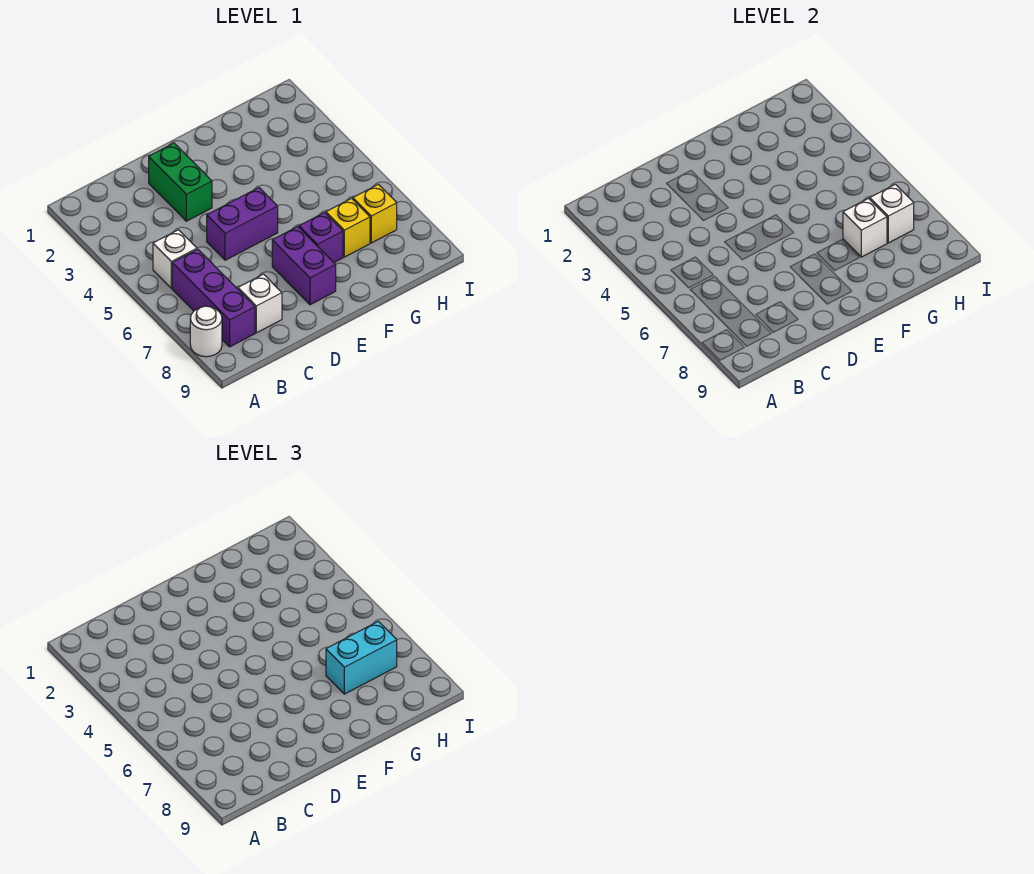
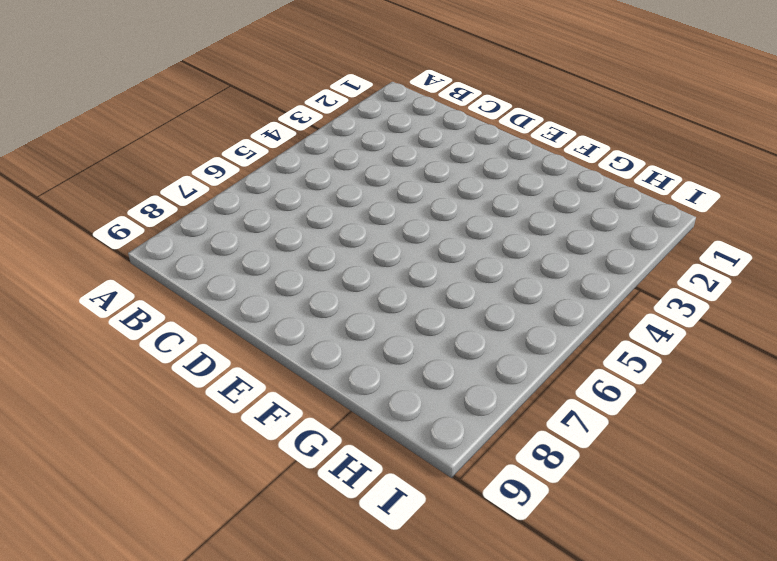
none -> white 1x1 round brick [190,306,222,357]
none -> white 1x1 brick [153,230,197,288]
none -> purple 1x3 brick [172,249,255,347]

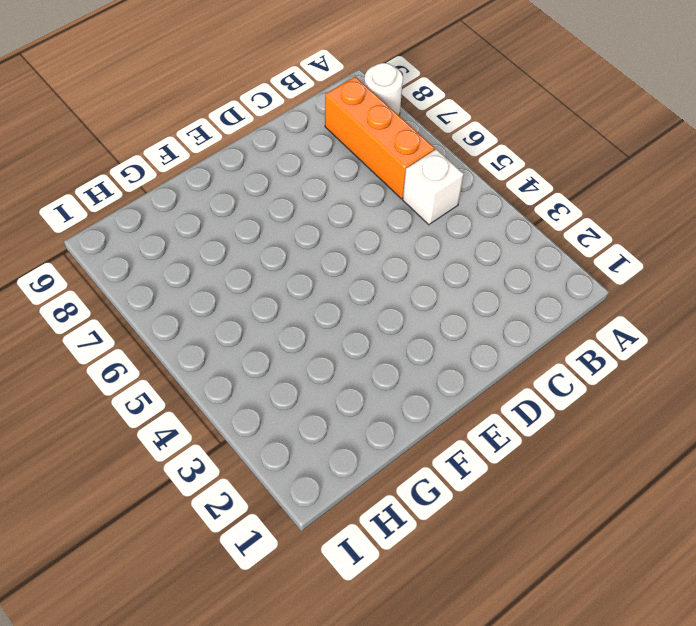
orange 1x3 brick [325,77,435,199] -> purple 1x3 brick [172,249,255,347]
none -> white 1x1 brick [238,274,282,333]
none -> green 1x2 brick [149,143,212,221]
none -> purple 1x2 brick [207,188,278,260]

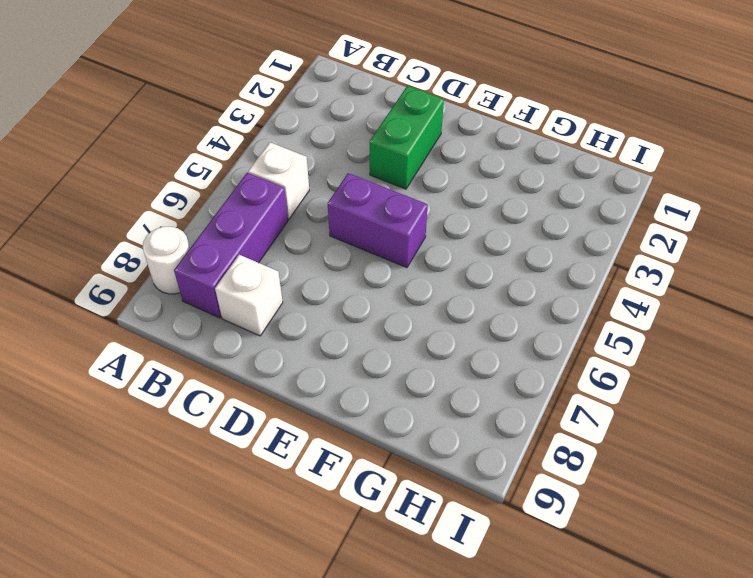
none -> purple 1x2 brick [272,227,336,305]
none -> purple 1x1 brick [299,213,343,262]
none -> yellow 1x1 brick [326,198,370,257]

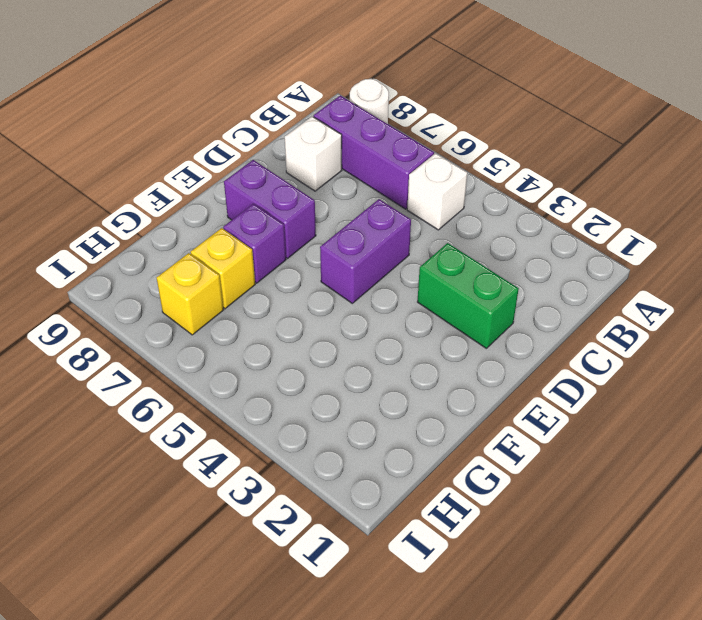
none -> white 1x1 brick [843,198,887,257]
none -> white 1x1 brick [870,184,914,243]
none -> cyan 1x2 brick [326,621,397,694]

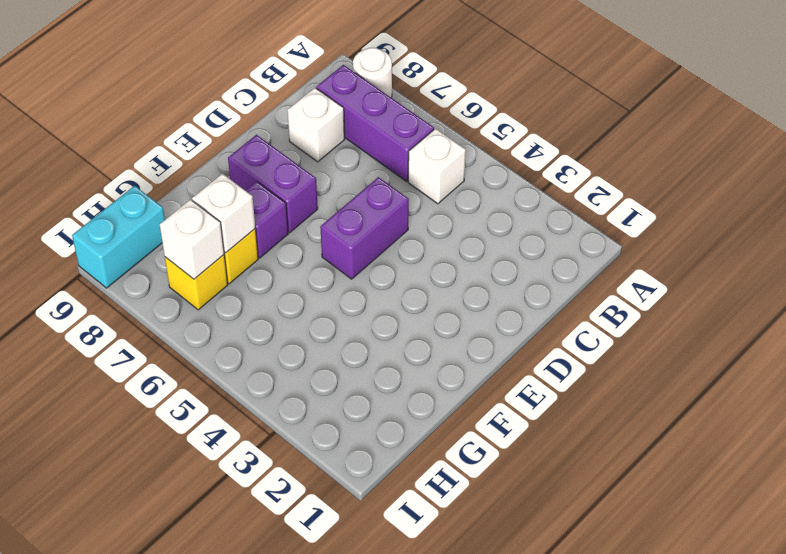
cyan 1x2 brick [72,186,165,288] -> cyan 1x2 brick moved to [326,621,397,694]
none -> green 1x2 brick [149,143,212,221]

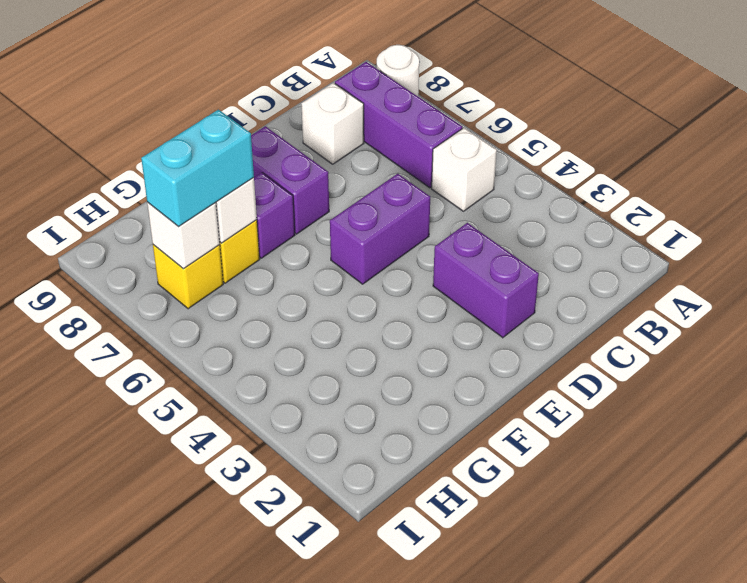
purple 1x2 brick [433,223,539,338] -> green 1x2 brick [149,143,212,221]

